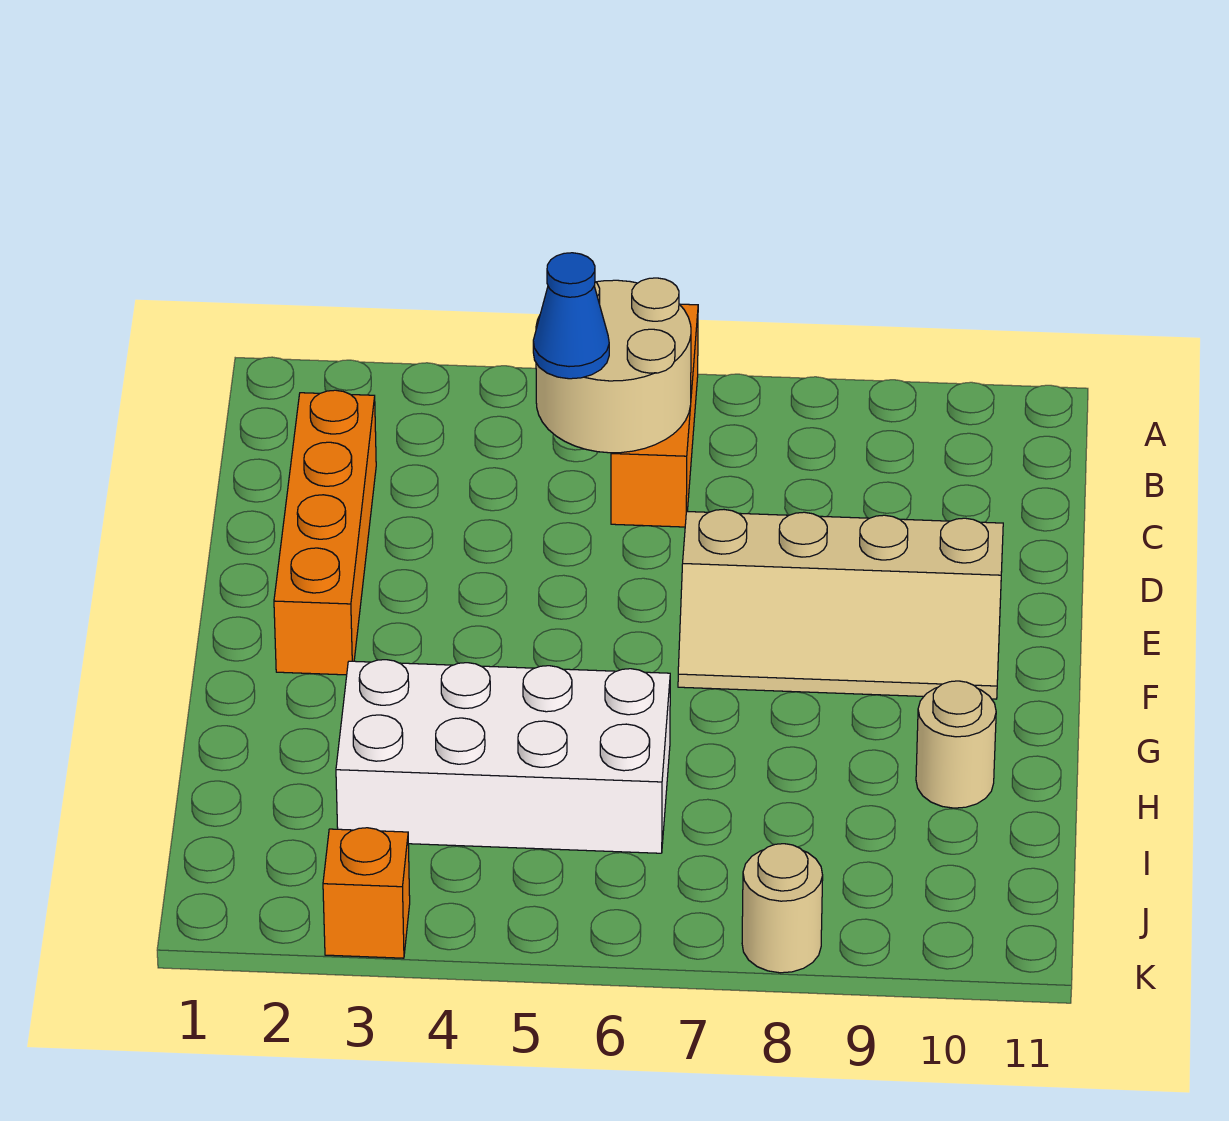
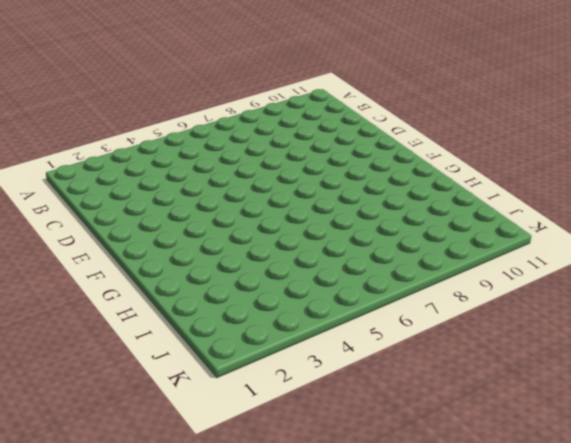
none -> orange 1x3 brick [611,304,698,527]
none -> orange 1x4 brick [274,390,376,675]

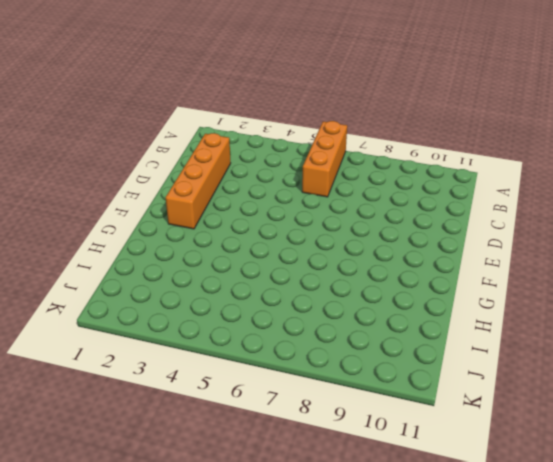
none -> tan 2x4 slope [678,510,1003,699]
none -> white 2x4 brick [336,660,670,853]

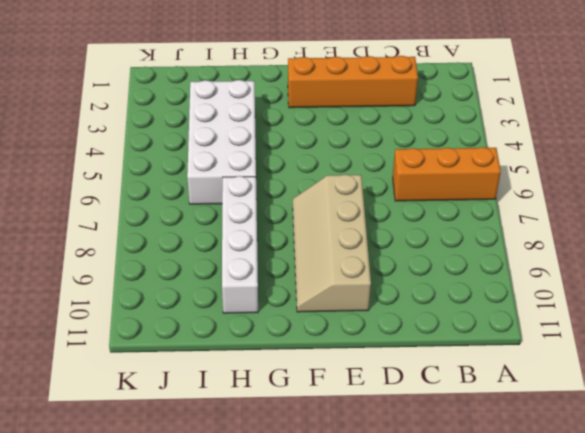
white 1x4 brick [222,176,258,313] -> tan 1x1 round brick [916,681,996,808]
none -> orange 1x1 brick [323,828,410,958]
none -> tan 1x1 round brick [742,844,823,973]

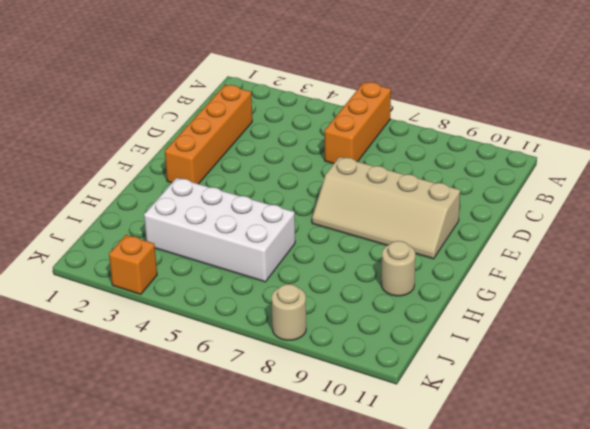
none -> tan 2x2 round brick [536,278,691,453]
none -> blue 1x1 cone [533,253,609,379]

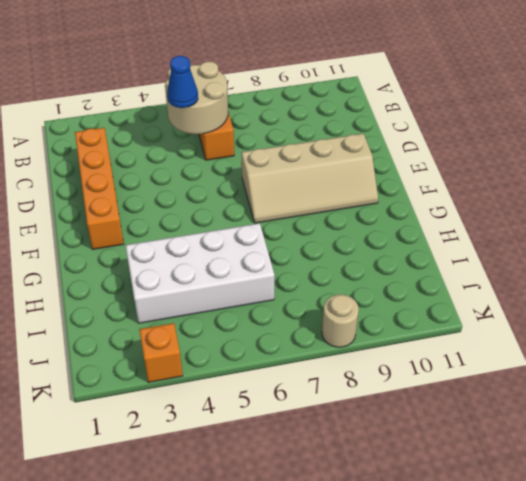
none -> tan 1x1 round brick [916,681,996,808]

